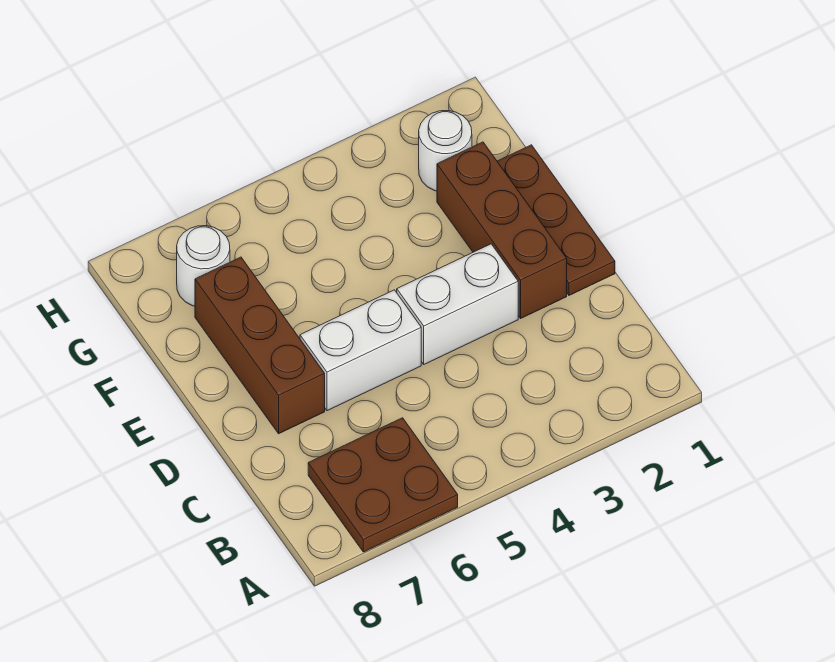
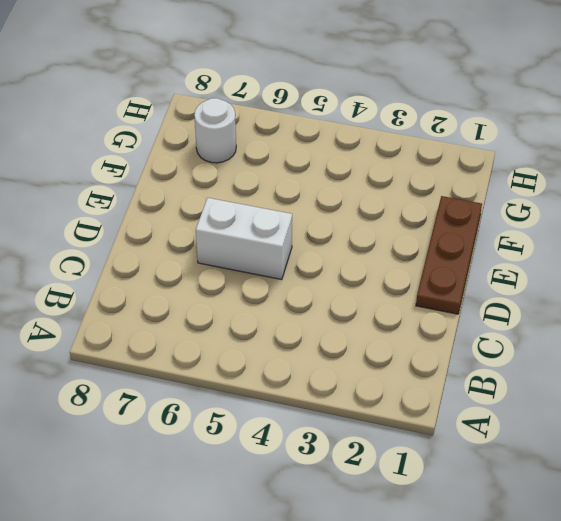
none -> brown 2x2 plate [308,418,458,552]
none -> brown 1x3 brick [437,142,567,318]

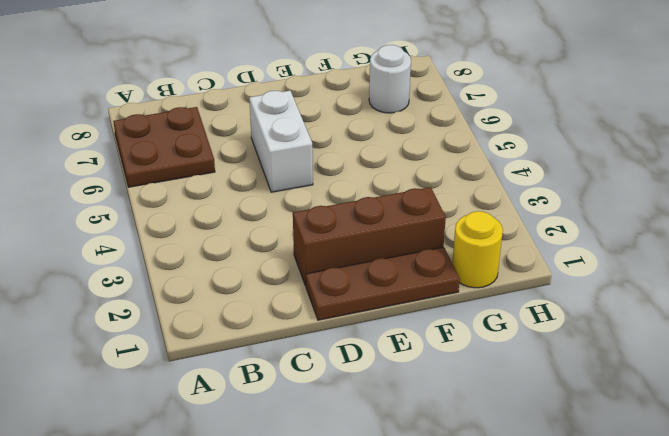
yellow 1x1 round brick [452,211,503,288] -> none
none -> white 1x2 brick [397,244,518,364]
none -> brown 1x3 brick [195,257,325,434]

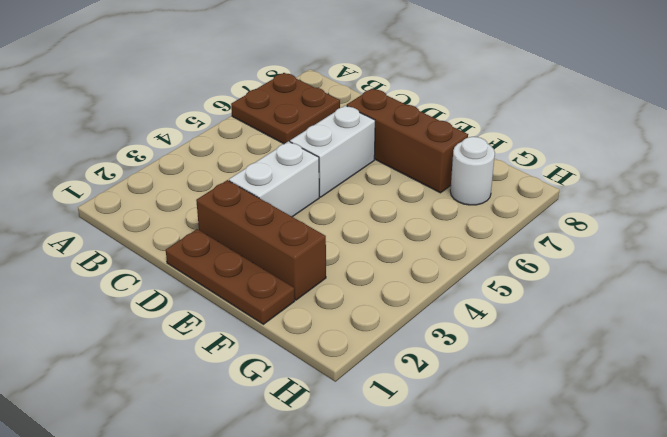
none -> white 1x1 round brick [419,111,472,191]

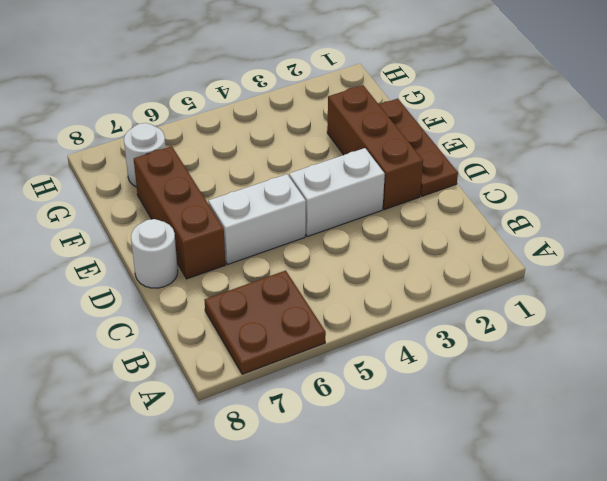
white 1x1 round brick [131,219,178,288] -> white 1x1 round brick moved to [419,111,472,191]

